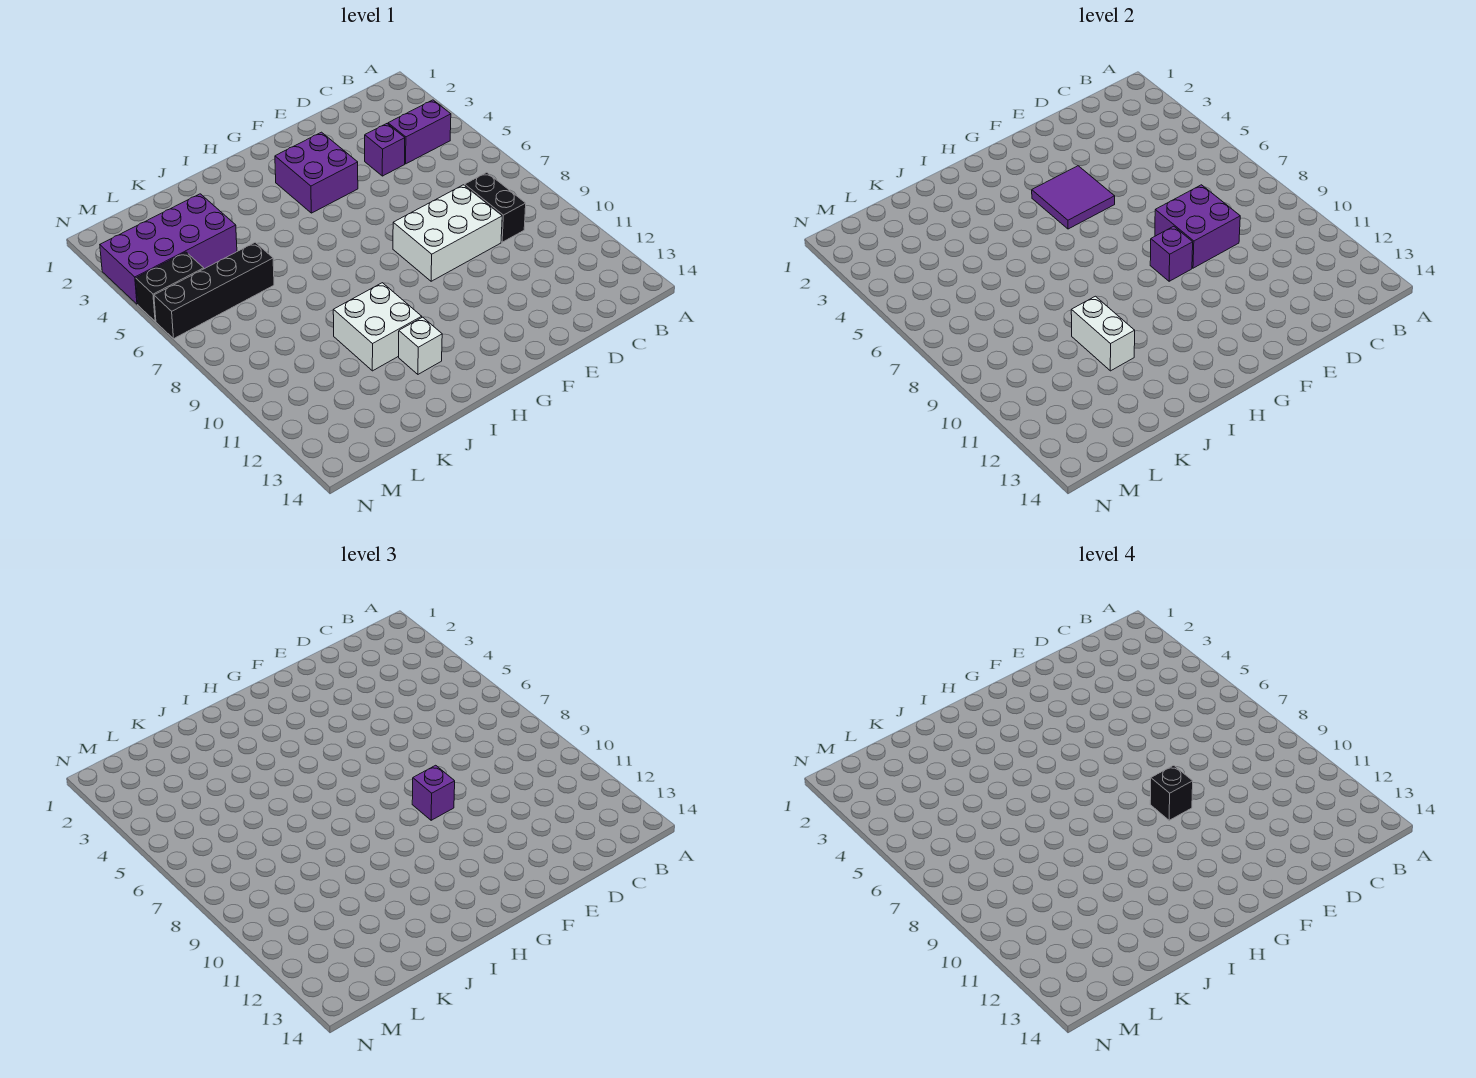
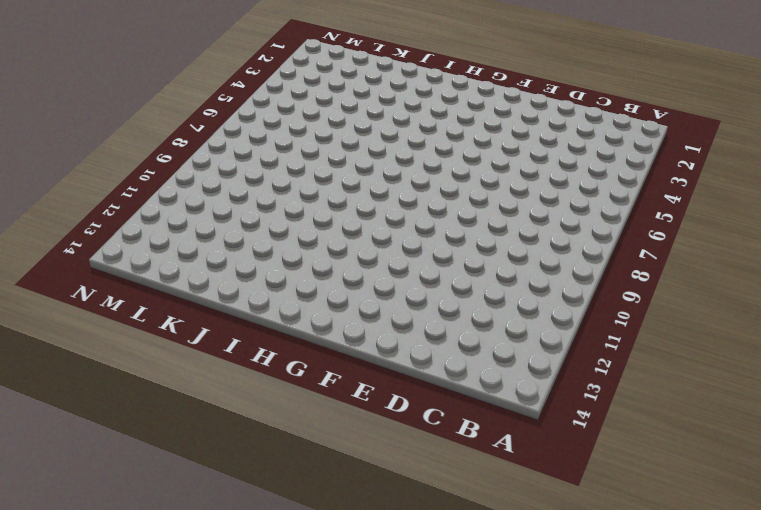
none -> purple 1x2 brick [388,100,451,164]
none -> black 1x2 brick [465,172,526,242]
none -> purple 1x1 brick [365,124,405,176]

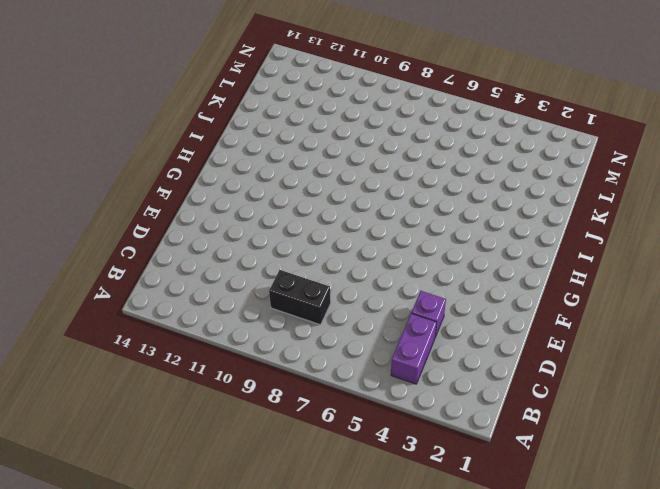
none -> white 2x3 brick [393,185,502,281]
none -> purple 2x2 brick [275,132,358,213]
none -> white 2x2 brick [333,283,422,371]

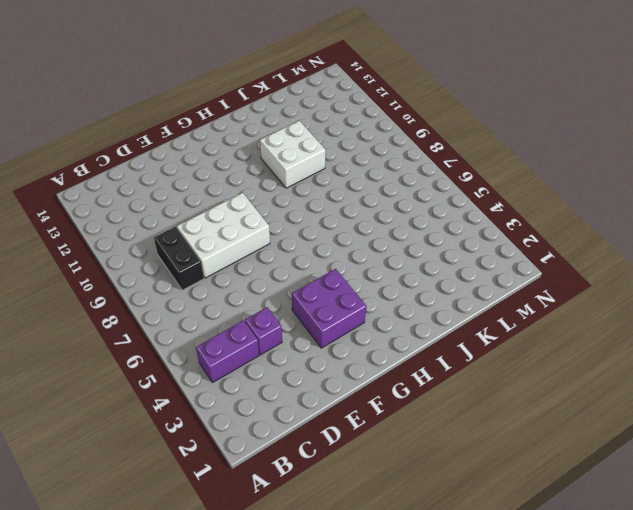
none -> white 1x1 brick [399,317,442,374]
none -> purple 2x4 brick [100,194,237,304]
none -> black 1x4 brick [154,242,274,339]

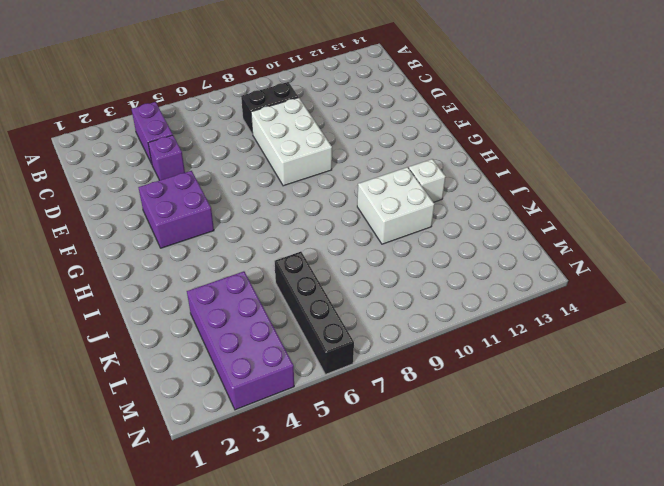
none -> black 1x2 brick [136,252,204,321]
none -> purple 2x2 brick [1155,185,1240,268]
none -> purple 2x2 tile [1032,166,1115,229]

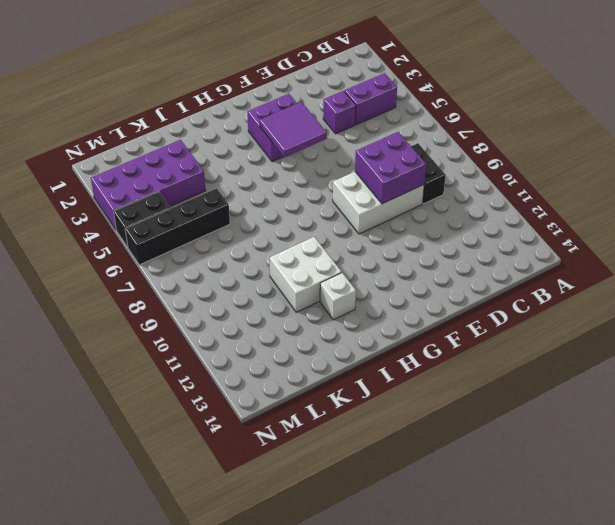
none -> purple 1x1 brick [1150,226,1193,281]
none -> white 1x2 brick [1071,296,1135,371]
none -> purple 1x1 brick [412,765,455,820]

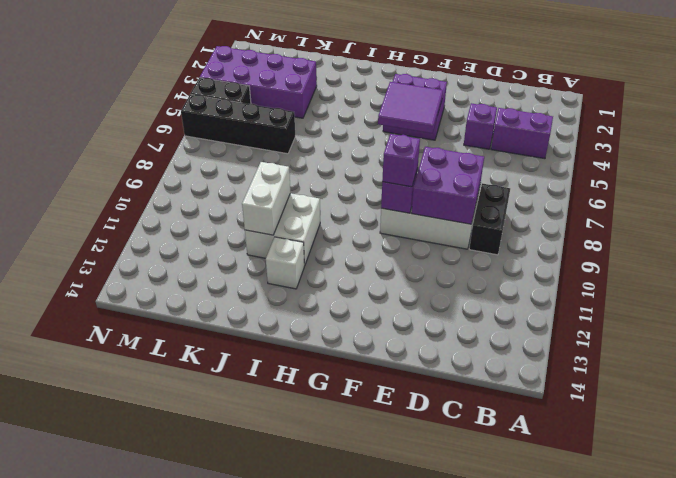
none -> black 1x1 brick [1150,765,1193,820]

